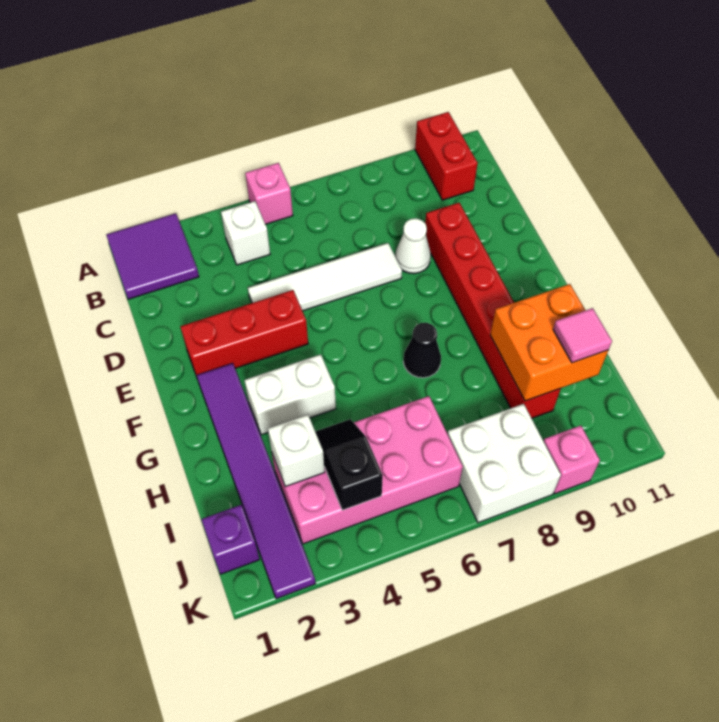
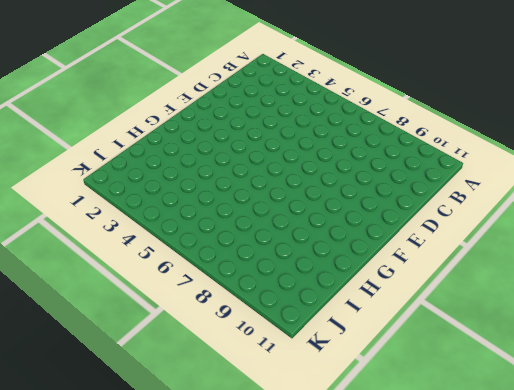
none -> purple 2x2 tile [106,213,199,299]
none -> pink 1x1 brick [245,163,293,224]
none -> red 1x2 brick [415,112,478,200]

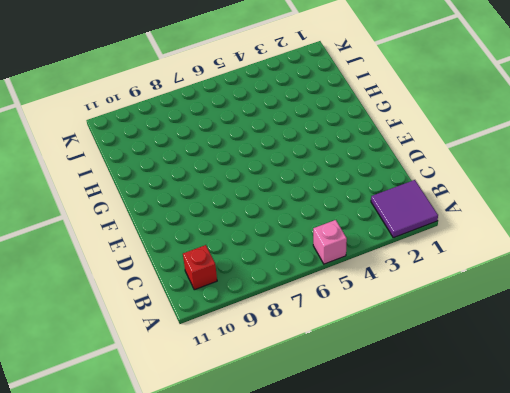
red 1x1 brick [183,245,217,290] -> red 1x2 brick [415,112,478,200]
none -> white 1x1 brick [221,201,270,265]
none -> white 1x4 tile [248,243,402,311]
none -> white 1x1 cone [395,218,431,274]

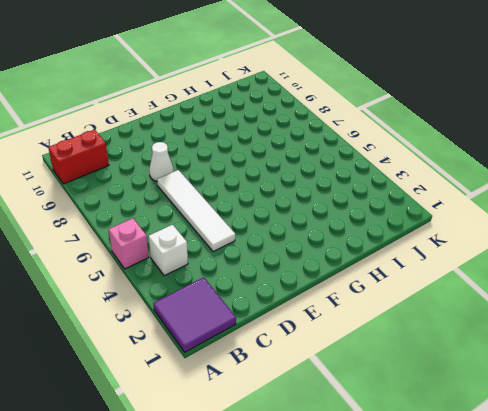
none -> red 1x6 brick [425,203,561,418]
none -> red 1x3 brick [180,290,308,375]
none -> purple 1x6 tile [196,363,316,599]

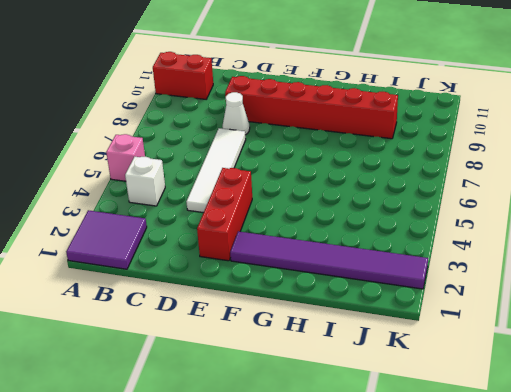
none -> white 1x2 brick [244,354,336,435]
none -> black 1x1 cone [403,323,441,378]
none -> pink 2x4 brick [272,396,463,544]

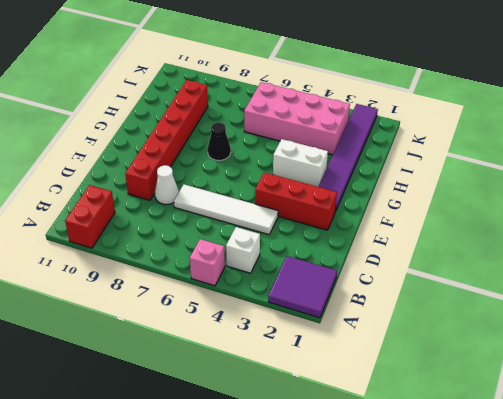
none -> purple 1x1 brick [201,505,260,574]
none -> white 2x2 brick [448,404,561,523]
none -> pink 1x1 brick [544,426,600,494]

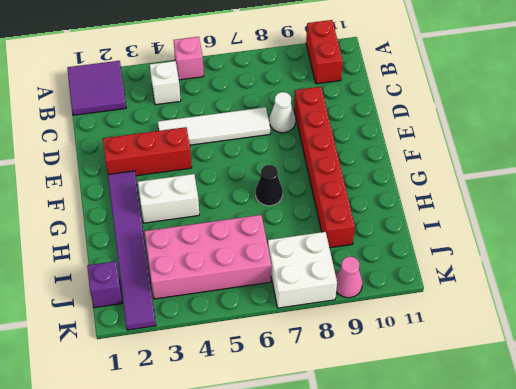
pink 1x1 cone [336,257,362,298] -> pink 1x1 brick [544,426,600,494]
none -> orange 2x2 brick [490,284,608,401]
none -> white 1x1 brick [268,415,325,487]
none -> black 1x2 slope [315,419,383,510]

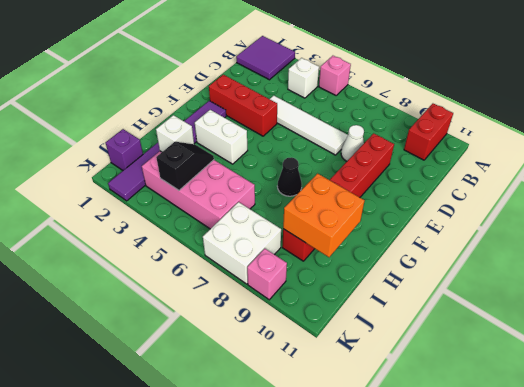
none -> pink 1x1 tile [553,308,612,363]

